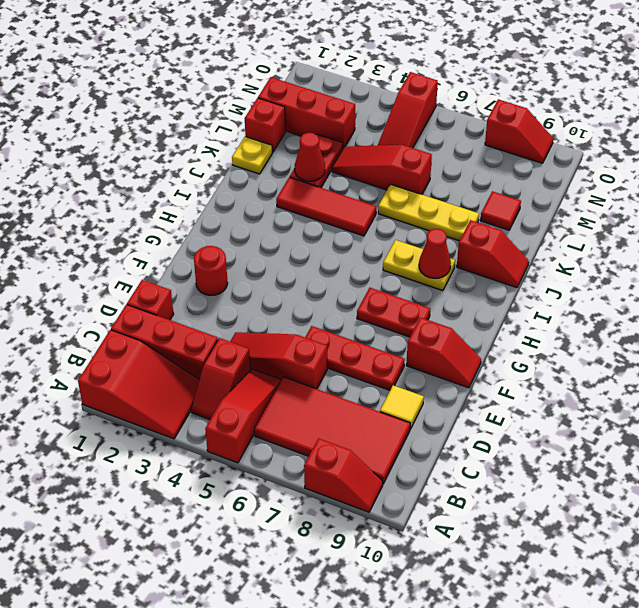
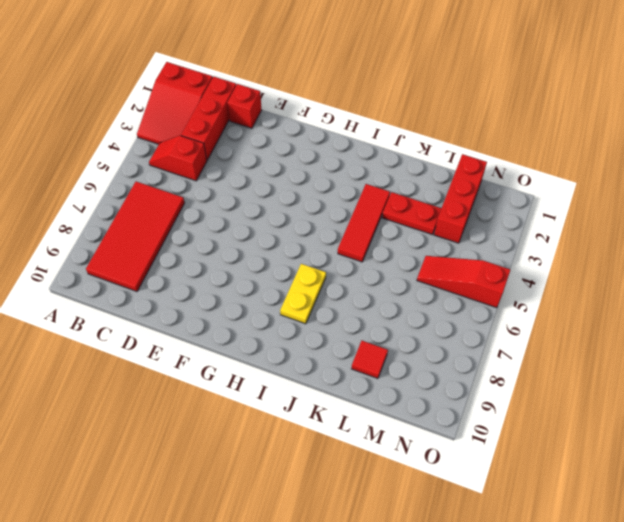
none -> red 1x3 slope [205,369,281,463]
none -> red 1x2 slope [304,438,383,512]
none -> red 1x3 slope [230,332,327,389]

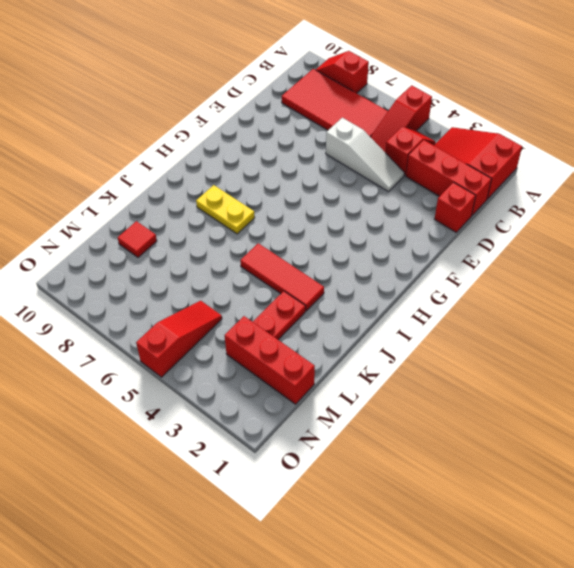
white 1x3 slope [326,118,404,192] -> red 1x3 slope [230,332,327,389]
none -> yellow 1x1 tile [380,385,424,429]
none -> red 1x3 plate [305,326,405,390]
none -> red 1x1 round brick [194,246,228,295]

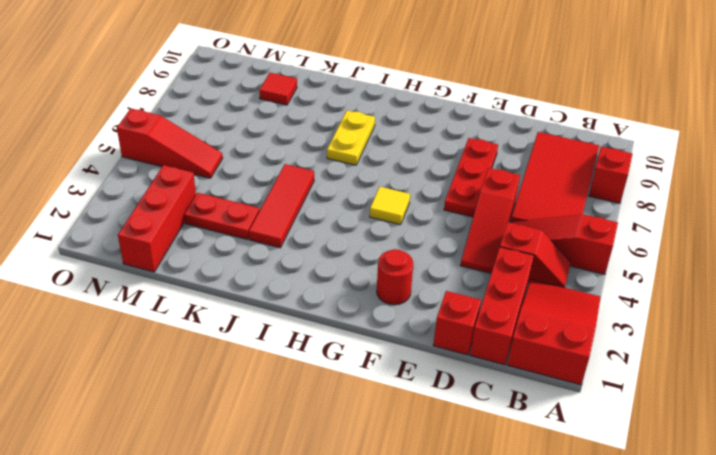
yellow 1x1 tile [370,187,410,225] -> yellow 1x1 tile moved to [380,385,424,429]
none -> red 1x2 slope [406,317,481,388]
none -> red 1x2 plate [357,288,430,337]
none -> red 1x2 slope [457,220,529,288]

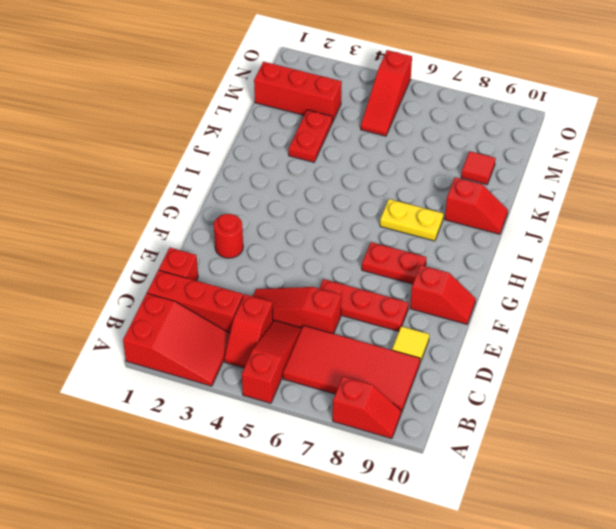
none -> red 1x3 tile [276,177,376,236]
none -> yellow 1x1 plate [232,136,272,174]
none -> yellow 1x3 plate [378,184,479,241]

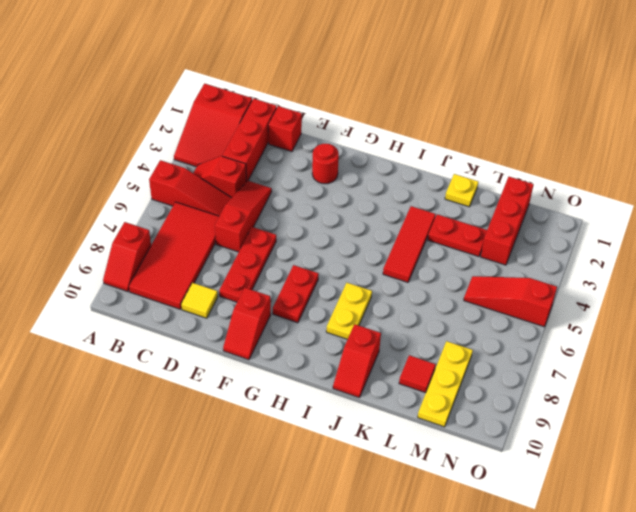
yellow 1x3 plate [418,341,473,427] -> yellow 1x3 plate moved to [378,184,479,241]
none -> red 1x1 brick [245,98,285,152]
none -> red 1x3 slope [332,145,432,194]
none -> red 1x2 slope [485,99,553,163]

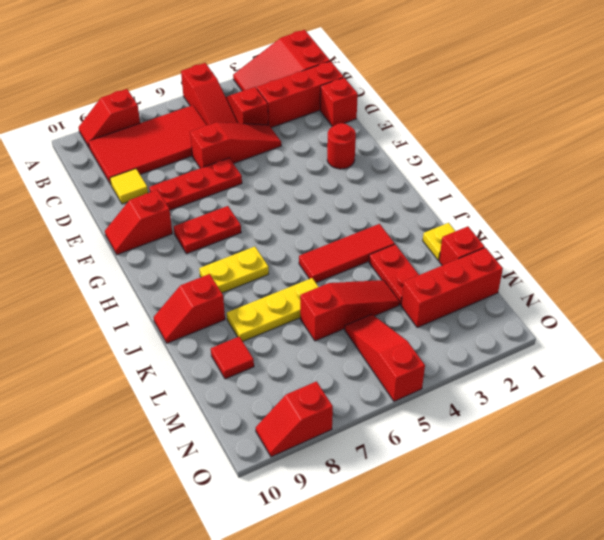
none -> red 1x1 cone [419,229,451,278]
none -> red 1x1 cone [295,133,325,181]

